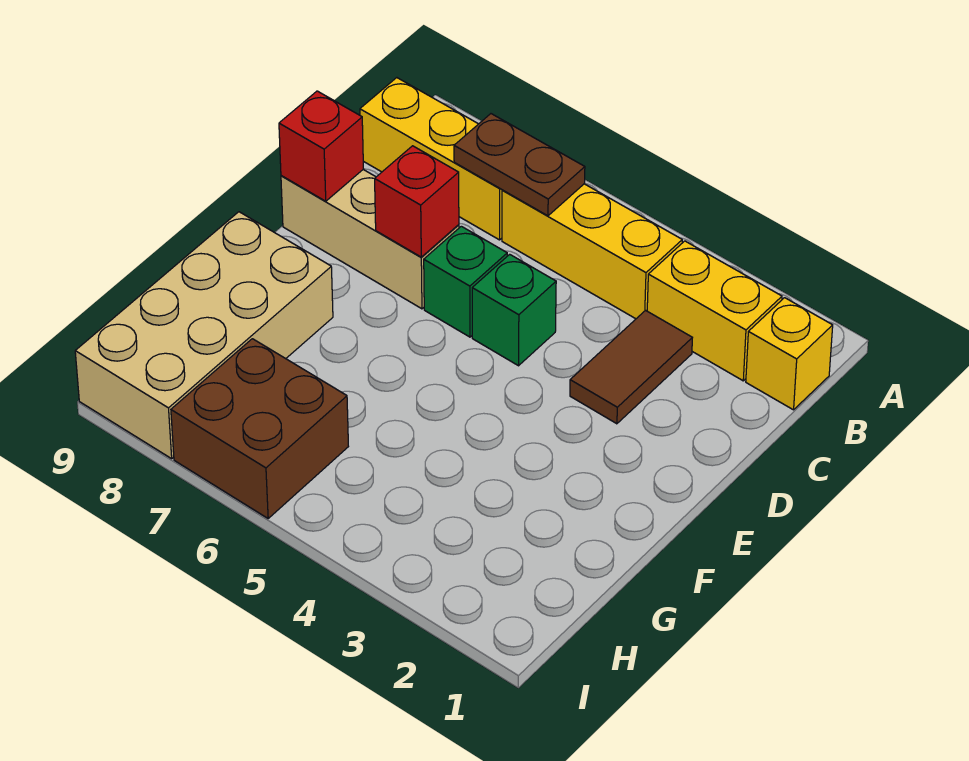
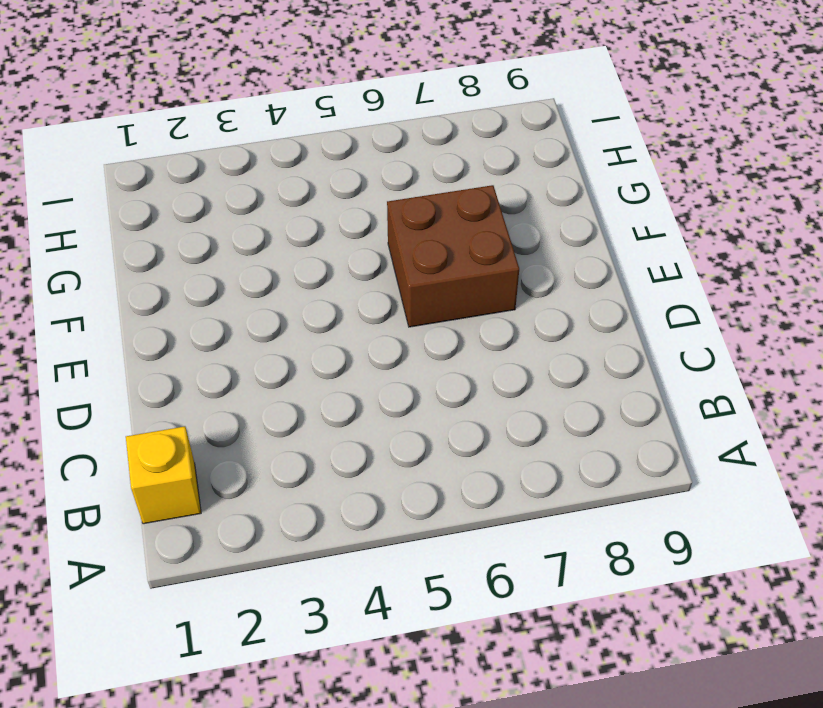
brown 2x2 brick [387,185,519,327] -> brown 2x2 brick moved to [171,339,348,518]
none -> yellow 1x2 brick [647,241,782,381]
none -> yellow 1x3 brick [502,184,682,319]
none -> yellow 1x3 brick [360,78,502,240]

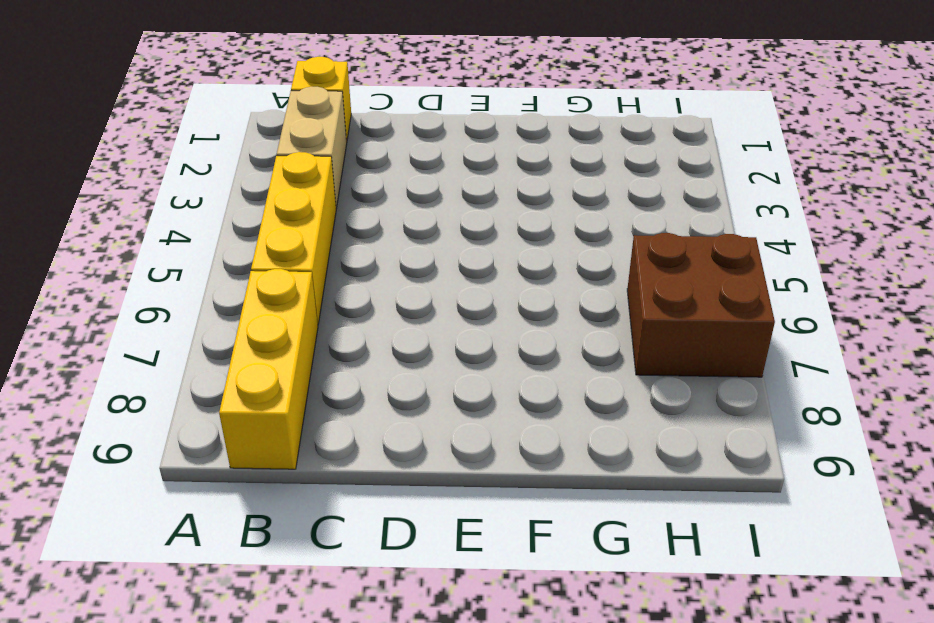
tan 1x2 brick [277,87,347,208] -> yellow 1x2 brick [647,241,782,381]
none -> brown 1x2 tile [570,310,692,424]
none -> green 1x1 brick [472,254,556,366]
none -> green 1x1 brick [424,226,507,337]

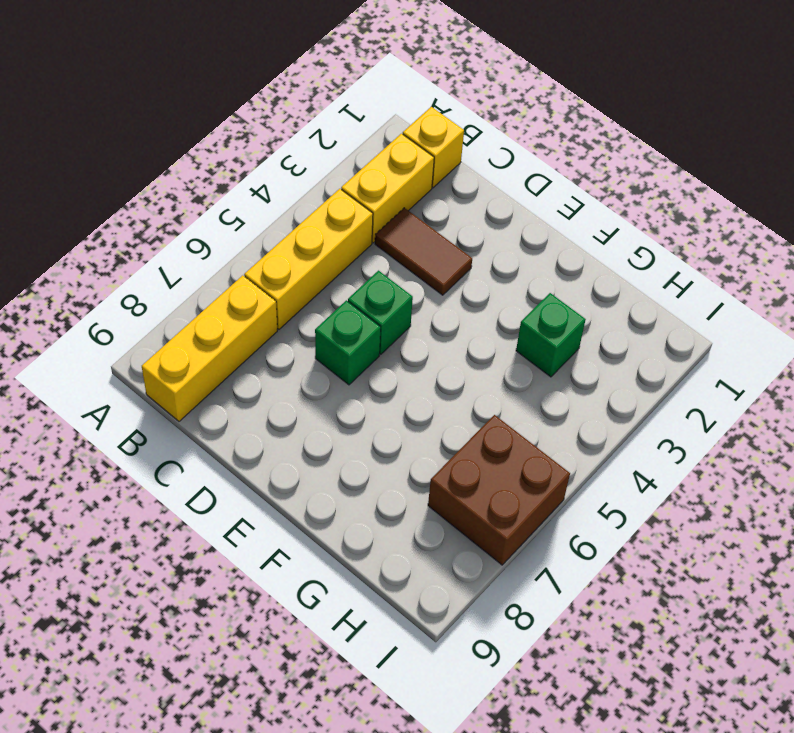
green 1x1 brick [516,293,586,377] -> none
none -> tan 1x3 brick [281,170,459,309]
none -> tan 2x4 brick [75,212,333,459]
none -> brown 1x2 plate [454,114,585,216]

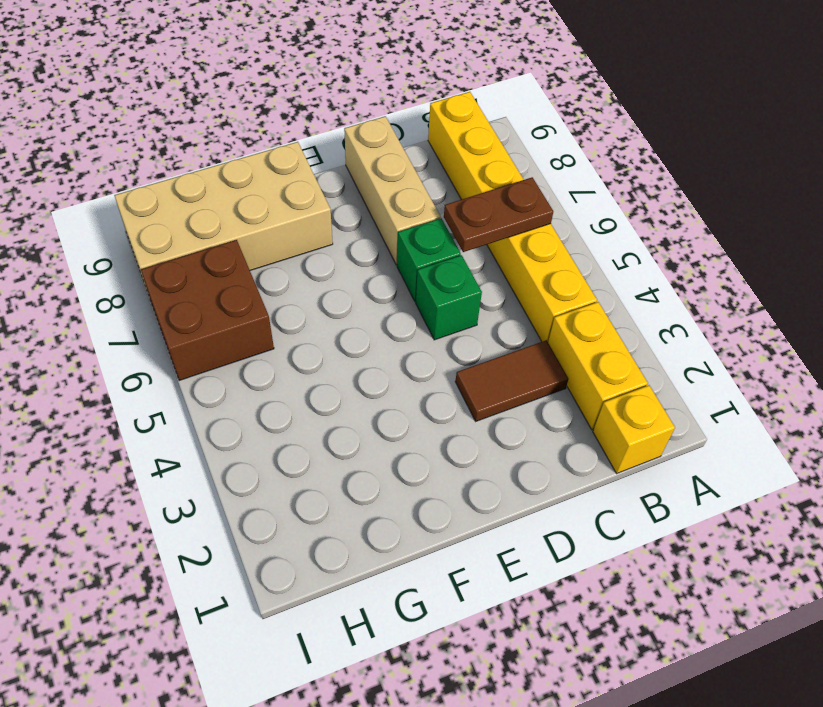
brown 1x2 plate [444,177,553,252] -> brown 1x2 plate turned to [454,114,585,216]
none -> red 1x1 brick [375,146,459,257]
none -> red 1x1 brick [279,91,363,201]

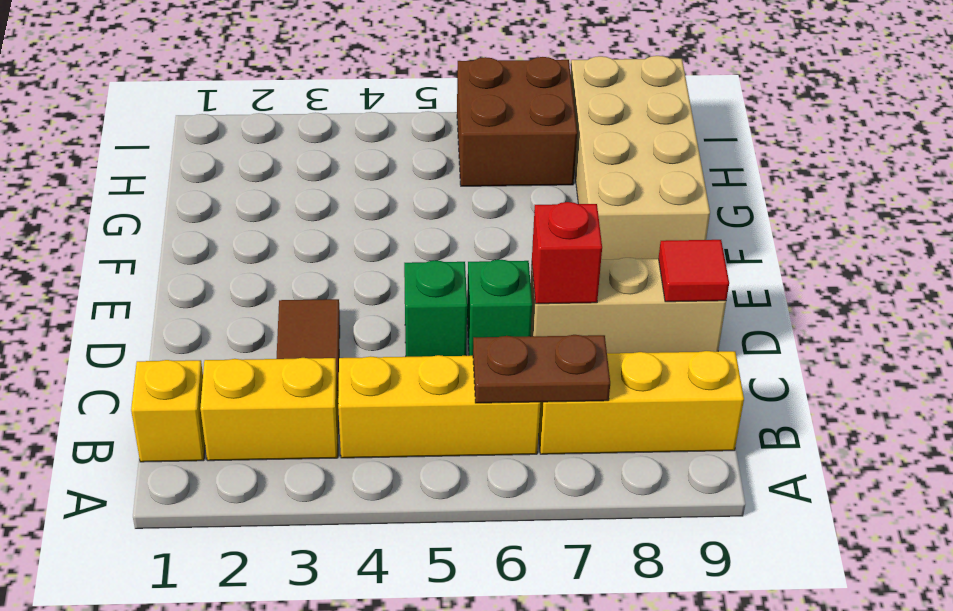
red 1x1 tile [658,240,729,302] -> red 1x1 brick [279,91,363,201]

